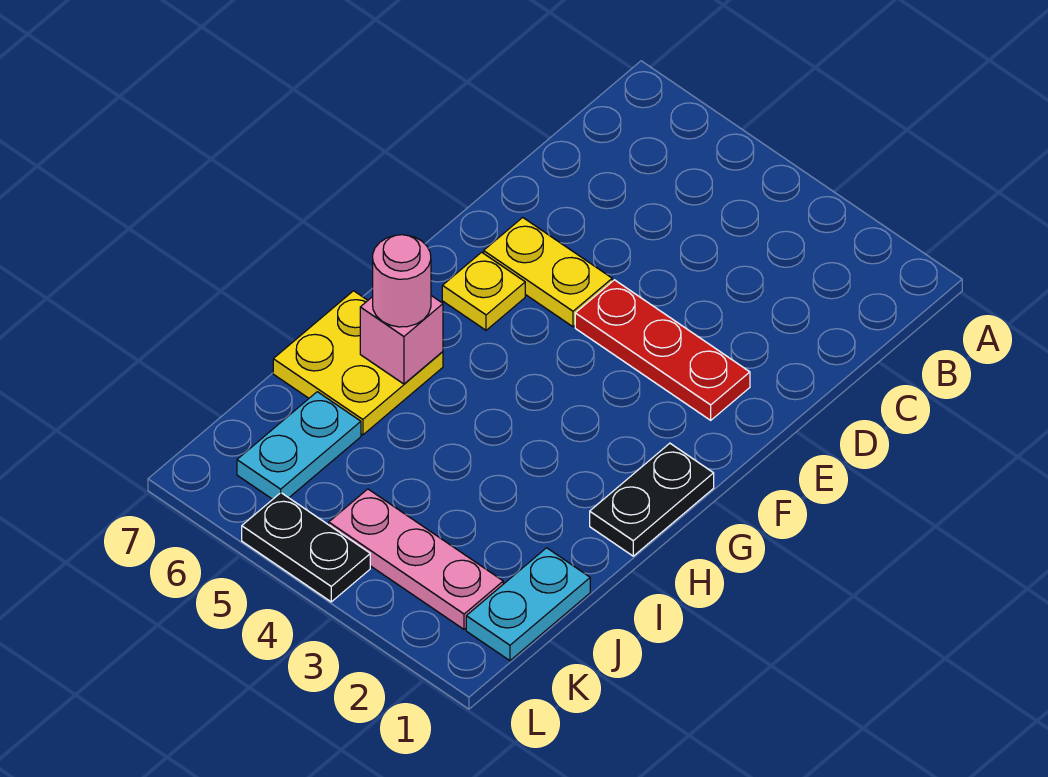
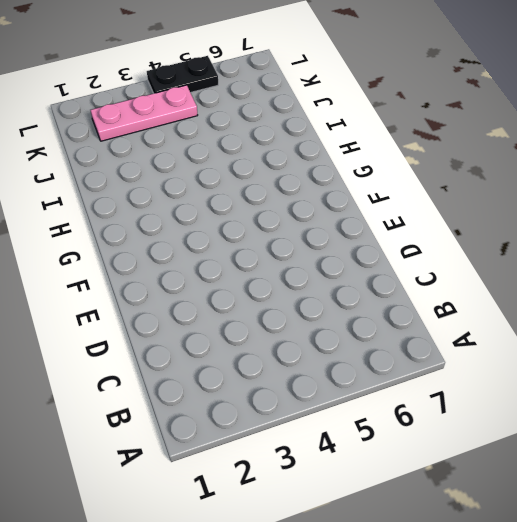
none -> red 1x3 plate [575,280,750,420]
none -> yellow 1x2 plate [484,217,612,327]

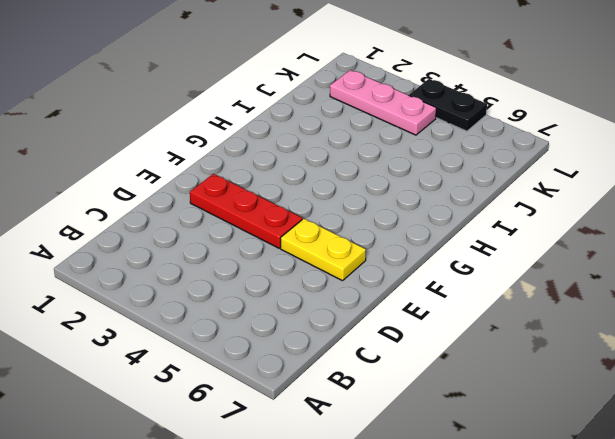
none -> yellow 1x1 plate [442,252,525,330]
none -> black 1x2 plate [590,443,714,556]

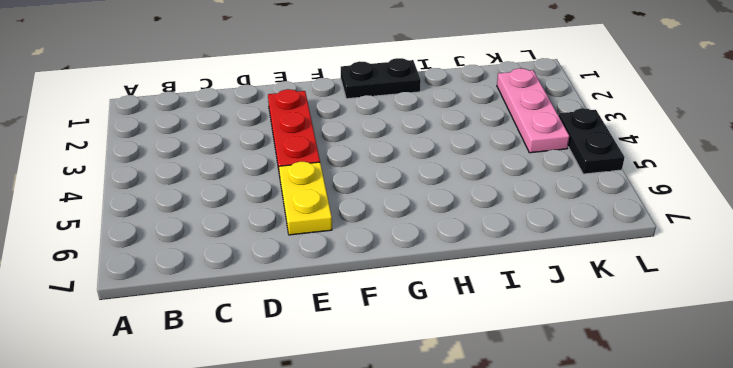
none -> yellow 1x1 plate [442,252,525,330]
none -> yellow 2x2 plate [273,291,443,435]

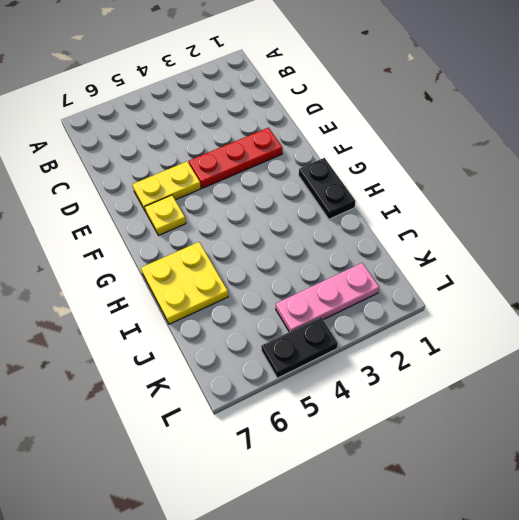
none -> cyan 1x2 plate [466,548,590,661]
none -> cyan 1x2 plate [237,392,361,499]

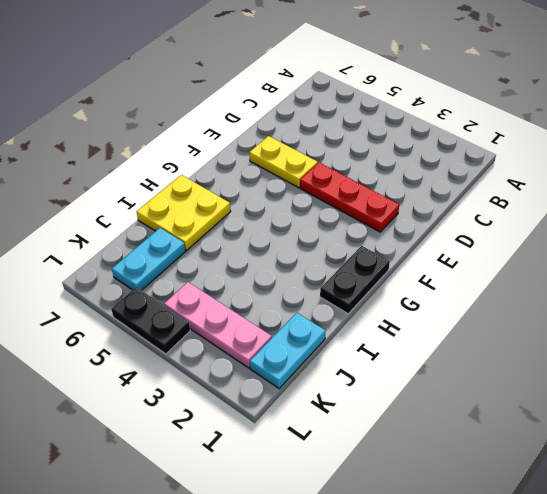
none -> yellow 1x1 plate [442,252,525,330]
none -> pink 1x1 brick [360,296,443,384]

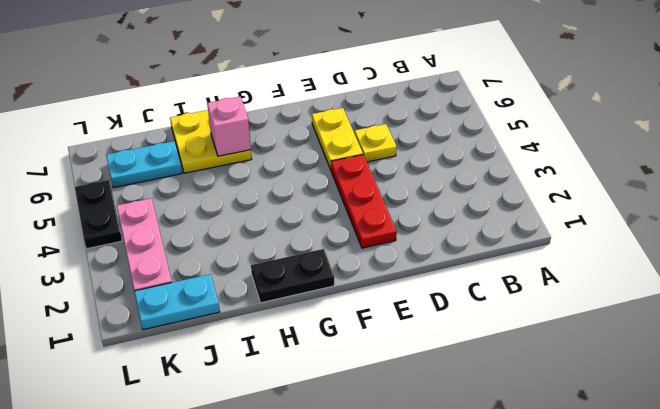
yellow 1x1 plate [355,124,397,162] -> yellow 1x1 plate moved to [442,252,525,330]
none -> pink 1x1 round brick [373,235,431,327]

